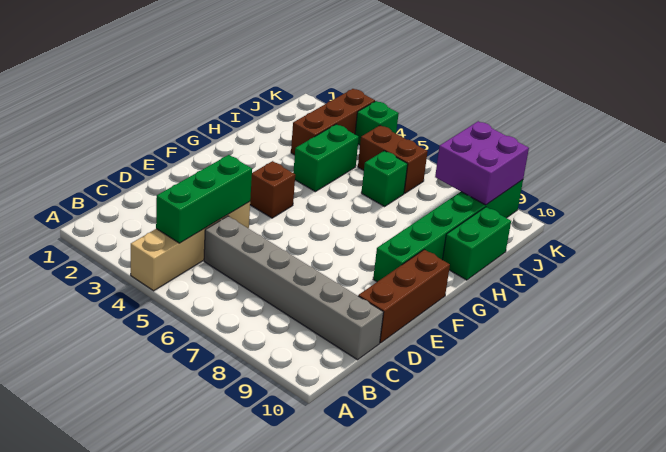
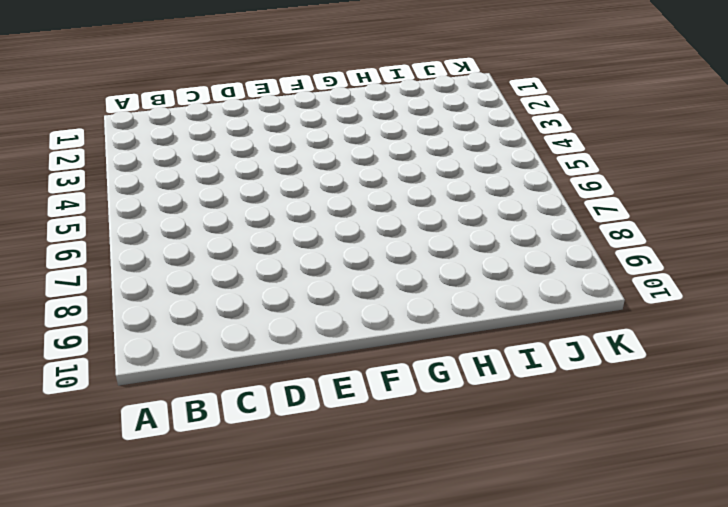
none -> tan 1x4 brick [131,202,250,291]
none -> grey 1x6 brick [204,216,384,360]
none -> brown 1x3 brick [358,250,450,343]

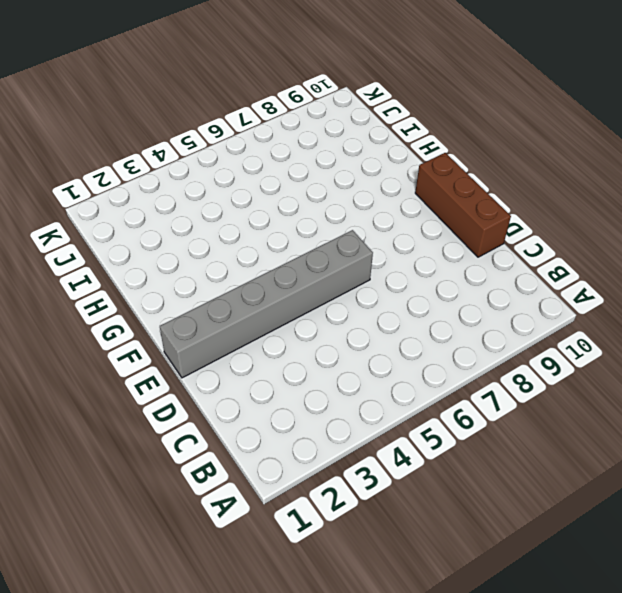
grey 1x6 brick [160,230,373,378] -> grey 1x6 brick moved to [204,216,384,360]
none -> tan 1x4 brick [131,202,250,291]
none -> brown 1x1 brick [250,161,295,218]
none -> green 1x6 brick [373,180,523,282]

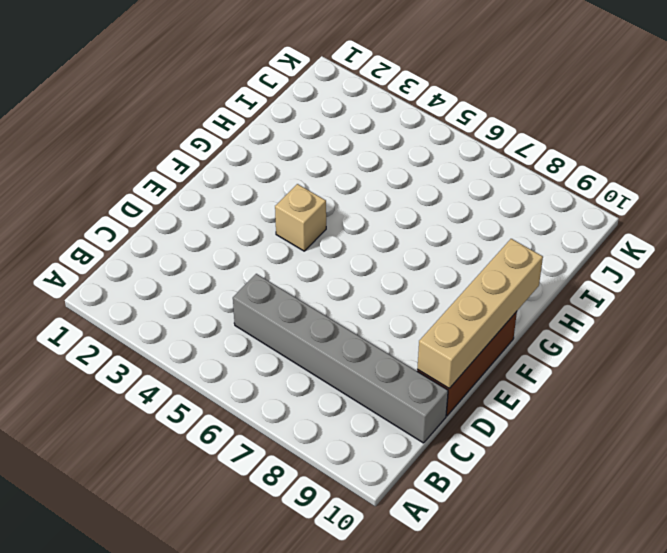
tan 1x4 brick [417,239,543,388] -> tan 1x4 brick moved to [131,202,250,291]
tan 1x1 brick [275,184,326,251] -> brown 1x1 brick [250,161,295,218]
none -> green 1x6 brick [373,180,523,282]
none -> green 1x2 brick [293,124,359,192]
none -> green 1x2 brick [443,207,511,280]

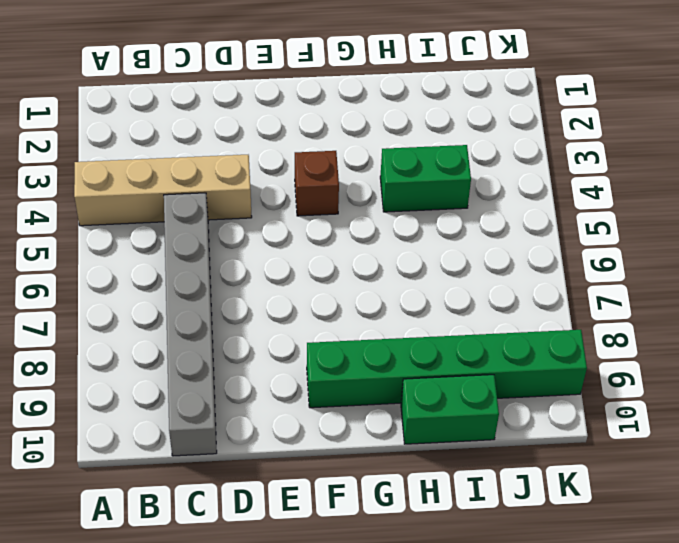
none -> brown 1x3 brick [358,250,450,343]
none -> brown 1x3 brick [291,89,375,155]
none -> green 1x1 brick [361,151,408,206]

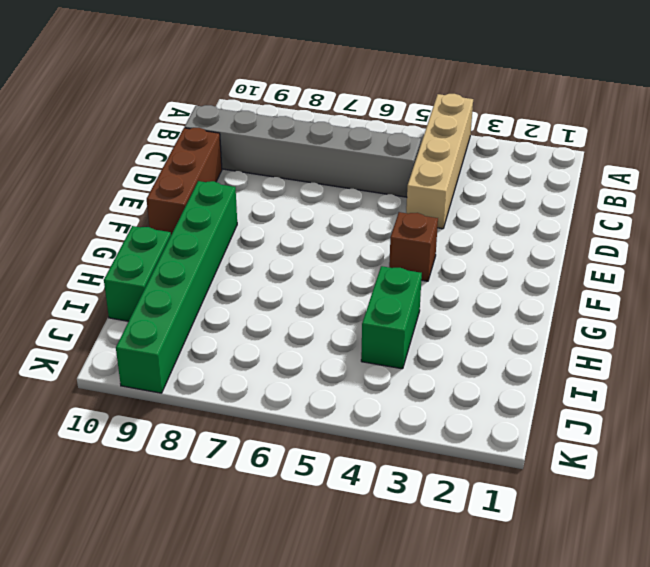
none -> brown 1x3 brick [291,89,375,155]
none -> green 1x1 brick [361,151,408,206]
none -> brown 1x2 brick [358,125,428,193]

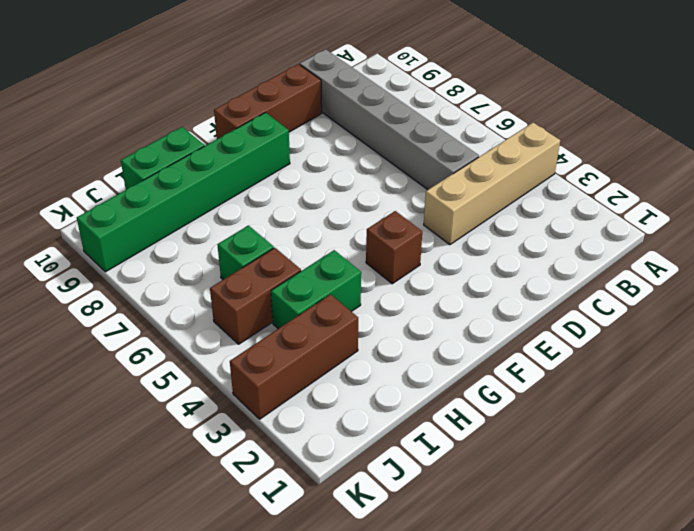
brown 1x2 brick [210,248,301,344] -> brown 1x2 brick turned to [358,125,428,193]
none -> green 1x1 brick [355,101,399,145]
none -> green 1x3 brick [156,155,252,243]
none -> purple 2x2 brick [435,121,529,205]

